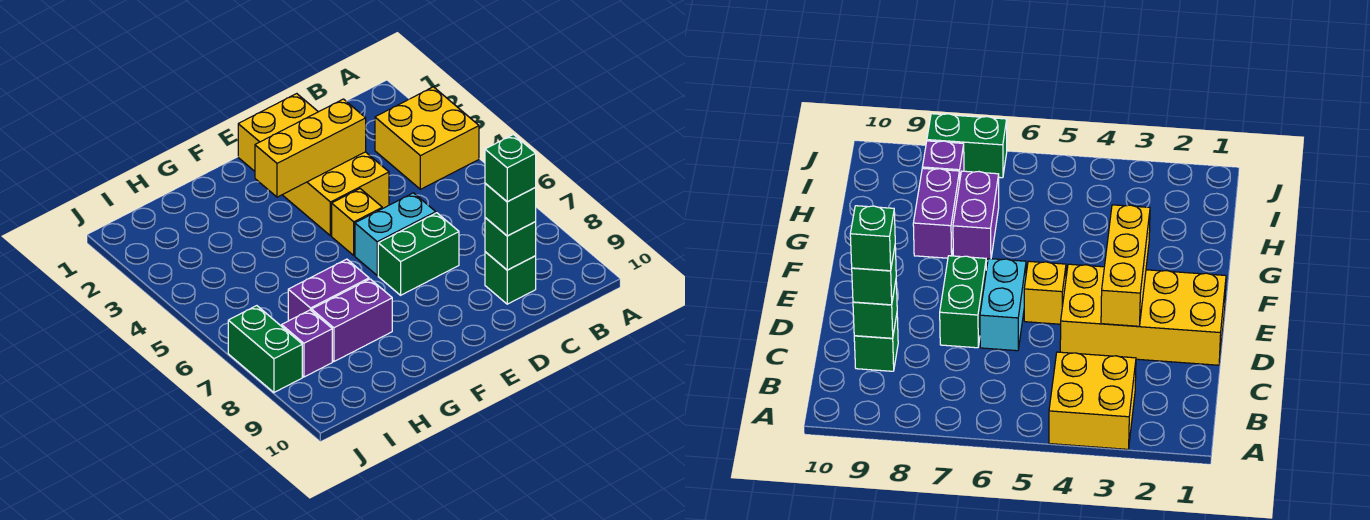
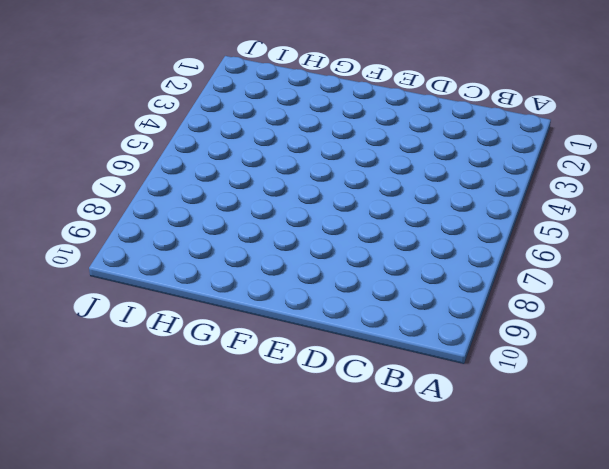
none -> yellow 2x2 brick [375,87,479,189]
none -> green 1x1 brick [485,252,536,304]
none -> yellow 2x4 brick [238,94,389,236]

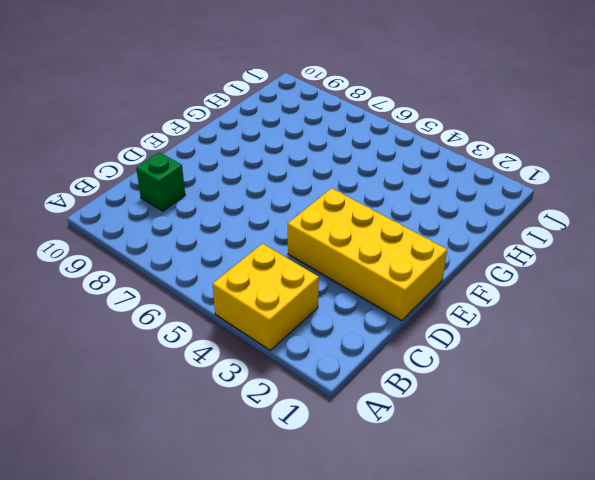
none -> cyan 1x2 brick [355,193,436,275]
none -> green 1x2 brick [378,213,459,295]
none -> yellow 1x1 brick [332,189,382,255]

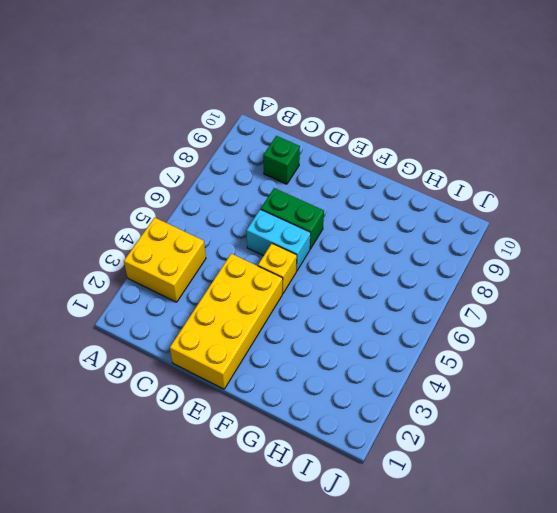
none -> purple 1x2 brick [288,259,369,321]
none -> purple 1x2 brick [312,279,392,362]
none -> purple 1x1 brick [282,310,332,377]

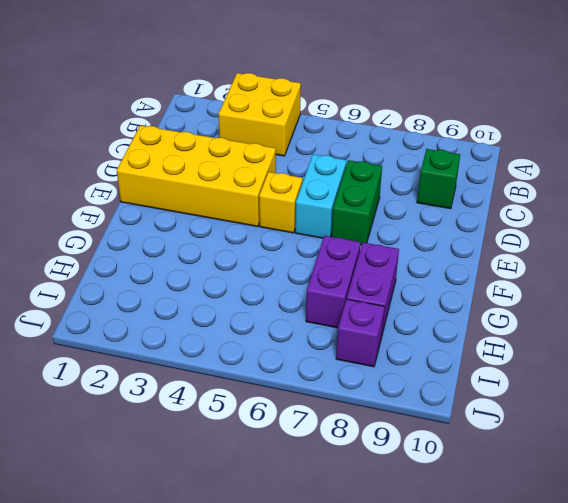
none -> green 1x2 brick [228,306,302,392]
none -> green 1x1 brick [485,218,536,270]
none -> yellow 1x3 brick [255,99,366,197]

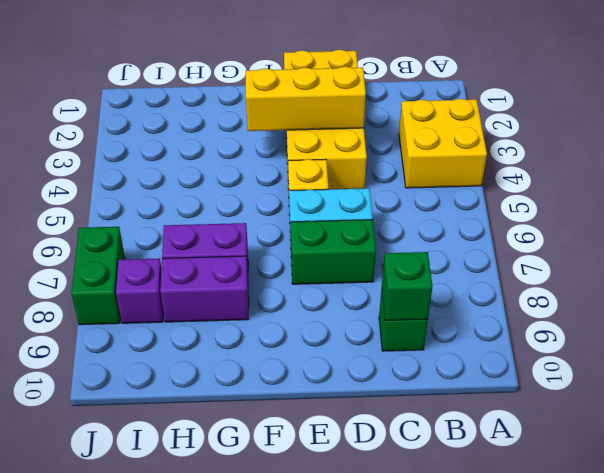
none -> green 1x1 brick [485,184,536,236]
none -> green 1x1 brick [485,135,536,202]

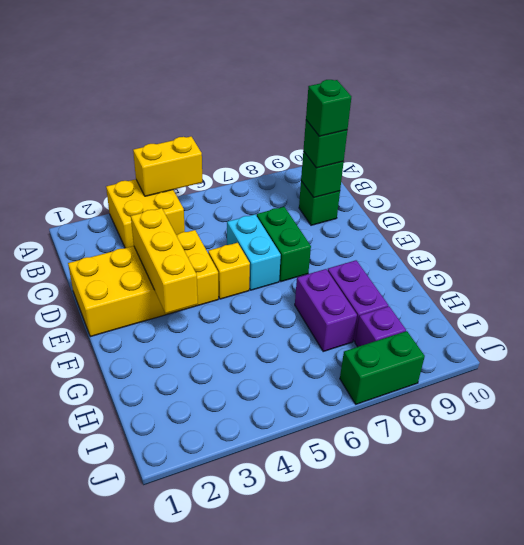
yellow 1x2 brick [133,136,202,196] -> none

